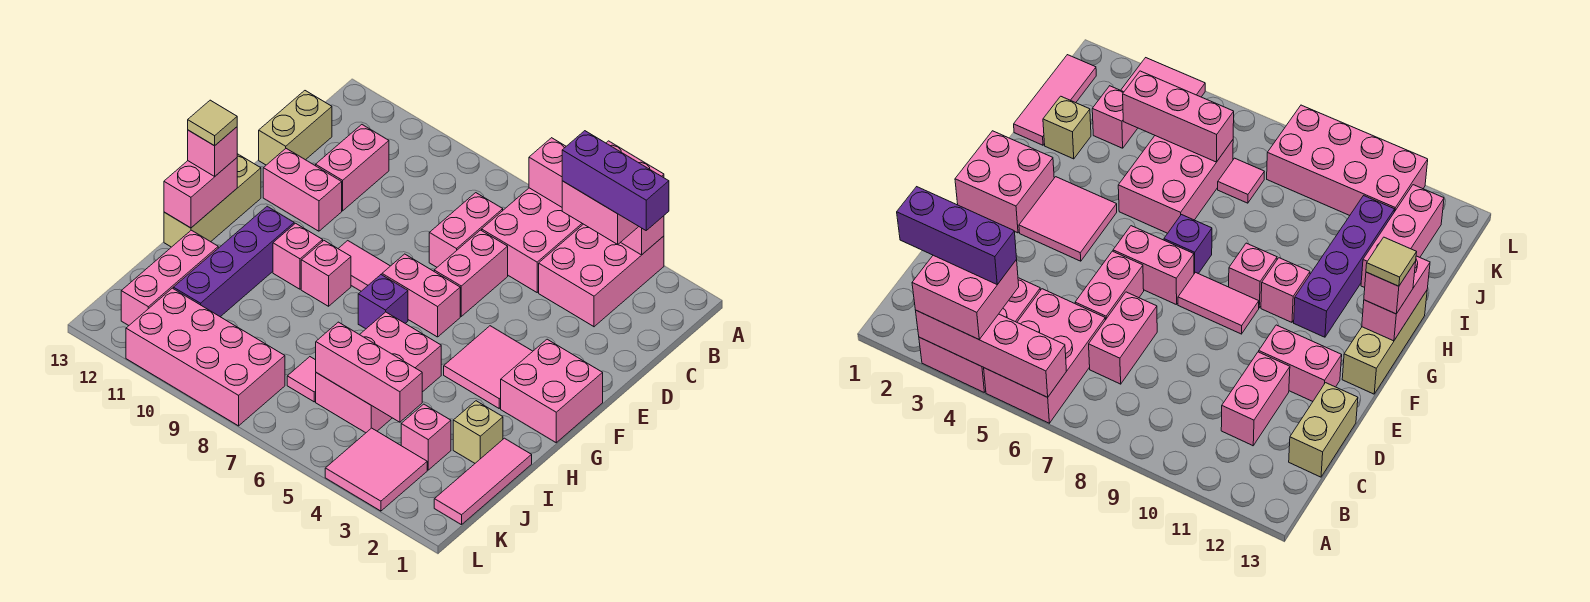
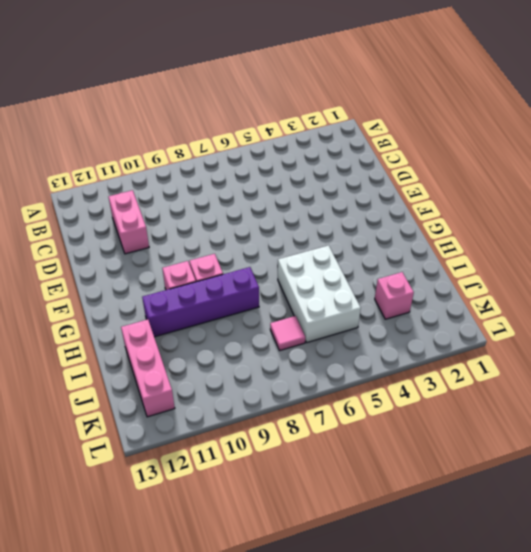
white 2x3 brick [278,245,361,343] -> pink 2x3 brick [316,312,441,433]
purple 1x4 brick [142,267,259,337] -> purple 1x4 brick turned to [173,206,294,317]
none -> pink 2x3 brick [539,224,664,327]
none -> pink 2x3 brick [482,188,583,292]
none -> pink 1x2 brick [429,193,503,267]
none -> tan 1x2 brick [259,91,332,165]

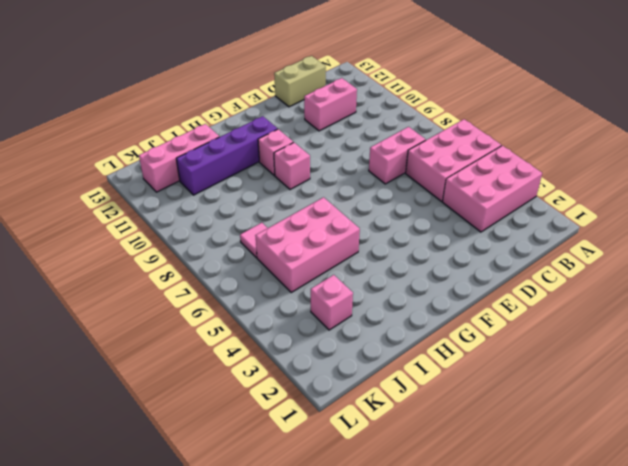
none -> pink 1x2 brick [434,230,508,316]
none -> pink 1x2 brick [263,149,342,231]
none -> pink 2x2 brick [501,339,603,443]
none -> pink 2x2 tile [444,326,533,408]

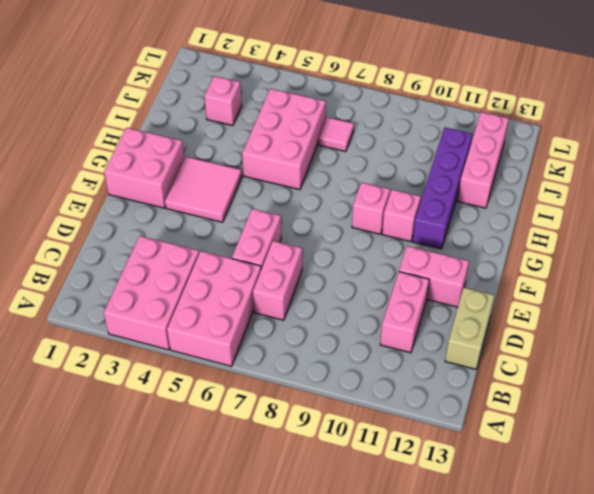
none -> pink 1x2 brick [382,254,460,337]
none -> pink 1x2 tile [338,241,390,291]
none -> tan 1x3 brick [164,154,261,247]
none -> purple 1x1 brick [358,275,408,329]

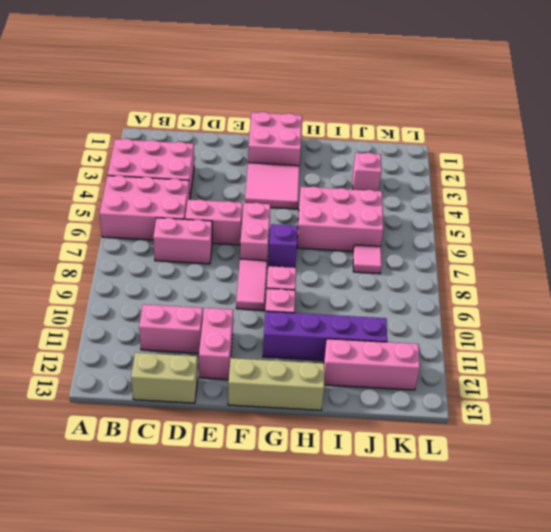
none -> pink 1x3 tile [434,438,532,525]
none -> tan 1x1 brick [453,401,503,463]
none -> pink 2x2 tile [325,428,427,511]
none -> pink 2x4 brick [126,288,285,426]

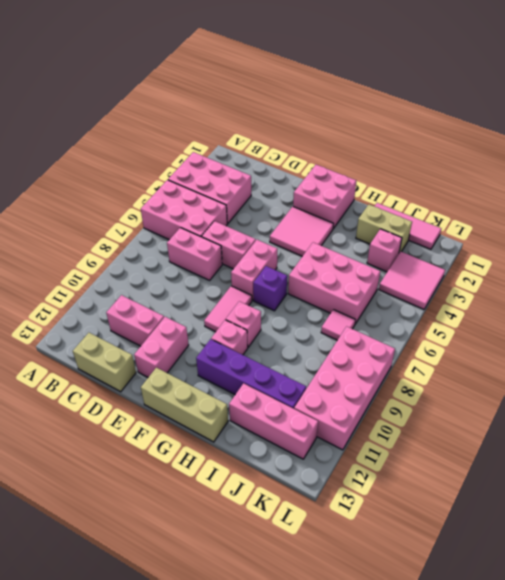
tan 1x2 brick [356,205,412,253] -> tan 1x1 brick [453,401,503,463]
none -> pink 1x4 brick [529,138,664,255]
none -> pink 1x2 brick [164,158,237,228]
none -> pink 1x3 brick [316,322,422,422]
none -> pink 2x2 brick [562,141,664,245]

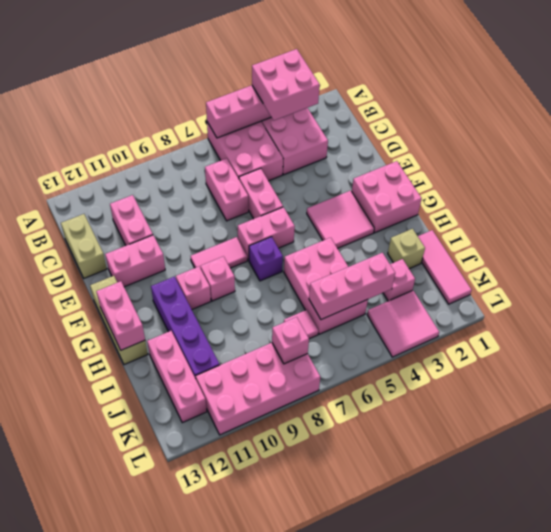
pink 1x1 brick [272,317,309,364] -> pink 1x1 brick moved to [188,127,237,176]
none -> purple 1x3 brick [562,131,669,230]
none -> tan 1x1 tile [188,100,237,146]

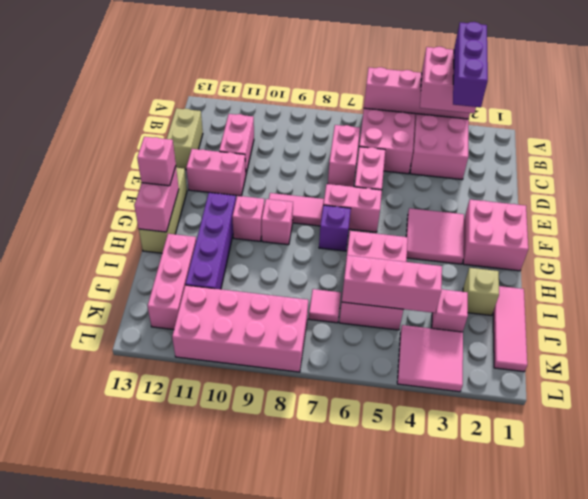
purple 1x3 brick [453,22,488,107] -> purple 1x3 brick turned to [562,131,669,230]
none -> tan 1x1 tile [188,100,237,146]

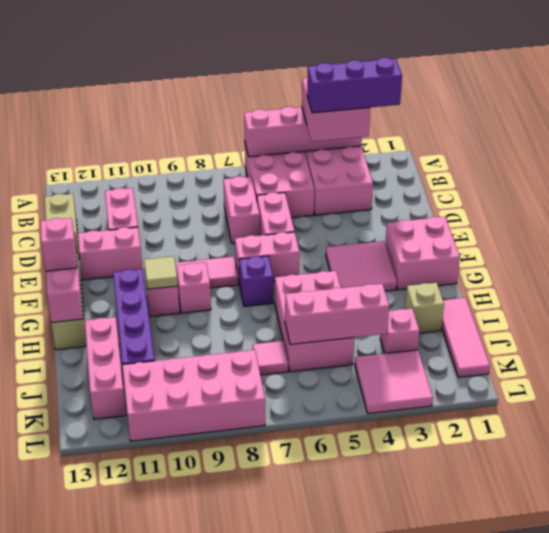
tan 1x1 tile [144,256,178,289] -> tan 1x1 tile moved to [188,100,237,146]

